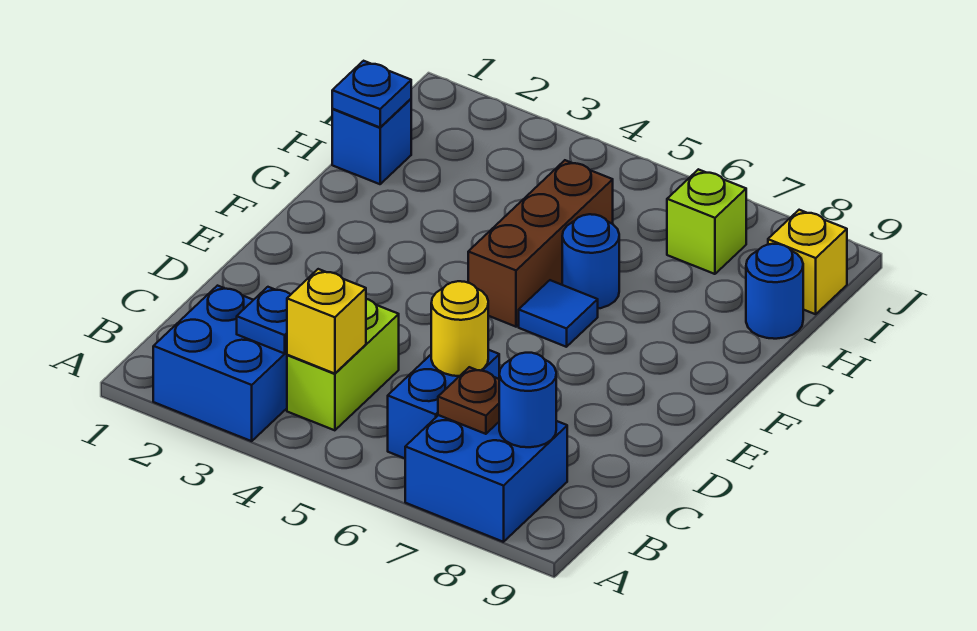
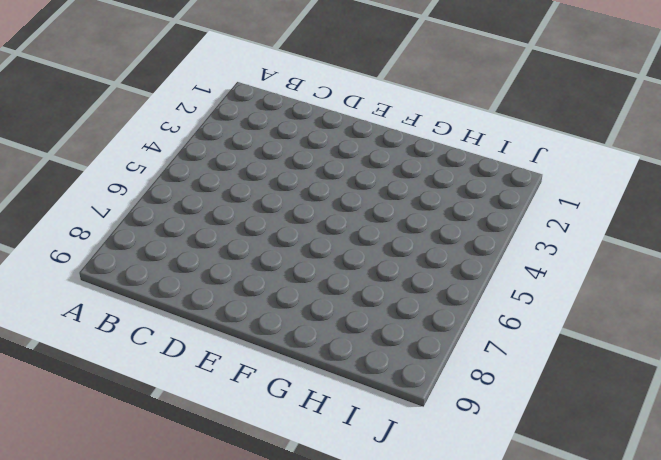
none -> blue 2x2 brick [153,286,287,441]
none -> blue 2x2 brick [405,415,567,542]
none -> lime 1x2 brick [287,299,399,430]

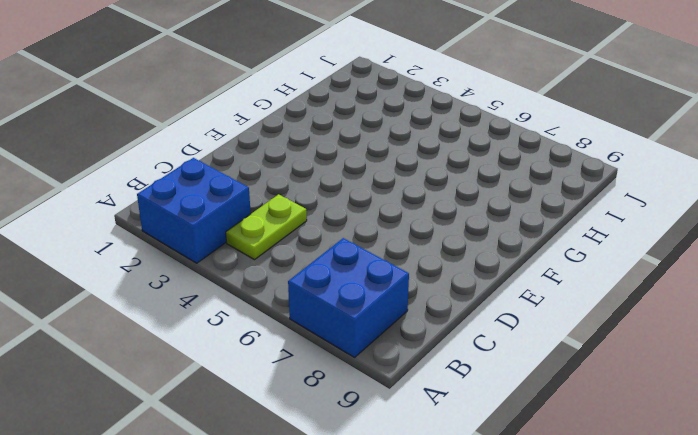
lime 1x2 plate [226,194,307,260] -> lime 1x2 brick [287,299,399,430]
none -> blue 1x2 brick [388,350,499,459]
none -> brown 1x3 brick [468,160,613,327]
none -> blue 1x1 tile [519,280,598,347]

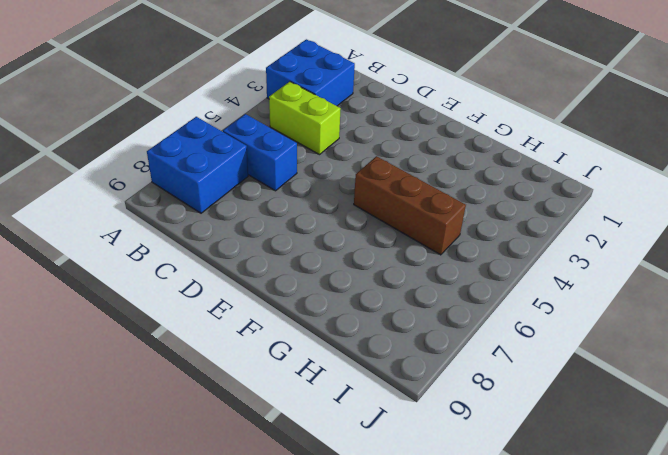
none -> blue 1x1 tile [519,280,598,347]
none -> blue 1x1 round brick [562,214,619,308]
none -> blue 1x1 brick [332,99,411,184]

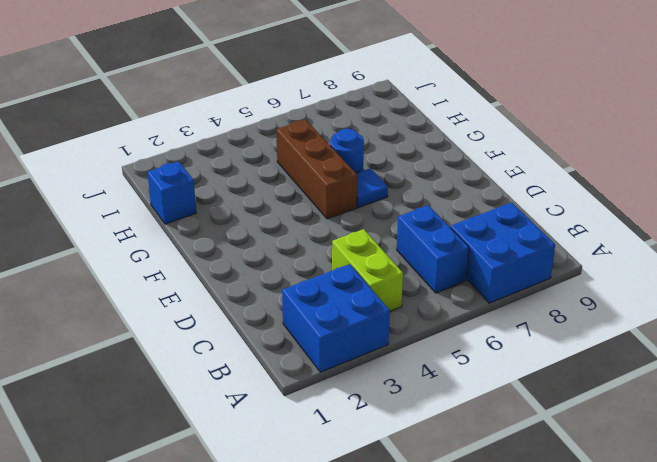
none -> blue 1x1 round brick [746,244,803,339]
none -> lime 1x1 brick [667,169,746,274]
none -> yellow 1x1 brick [768,210,847,314]

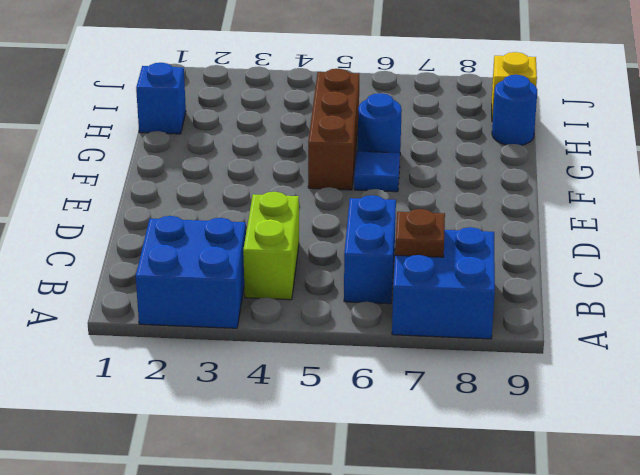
none -> lime 1x1 brick [667,169,746,274]
none -> blue 1x1 plate [237,287,291,353]
none -> yellow 1x1 brick [287,269,366,374]

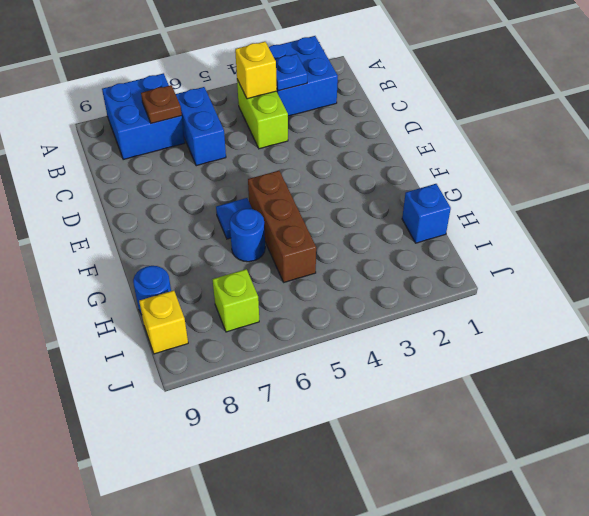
none -> blue 1x1 round brick [499,353,556,447]
none -> yellow 1x1 round brick [431,281,488,376]
none -> blue 1x1 plate [332,61,411,127]

